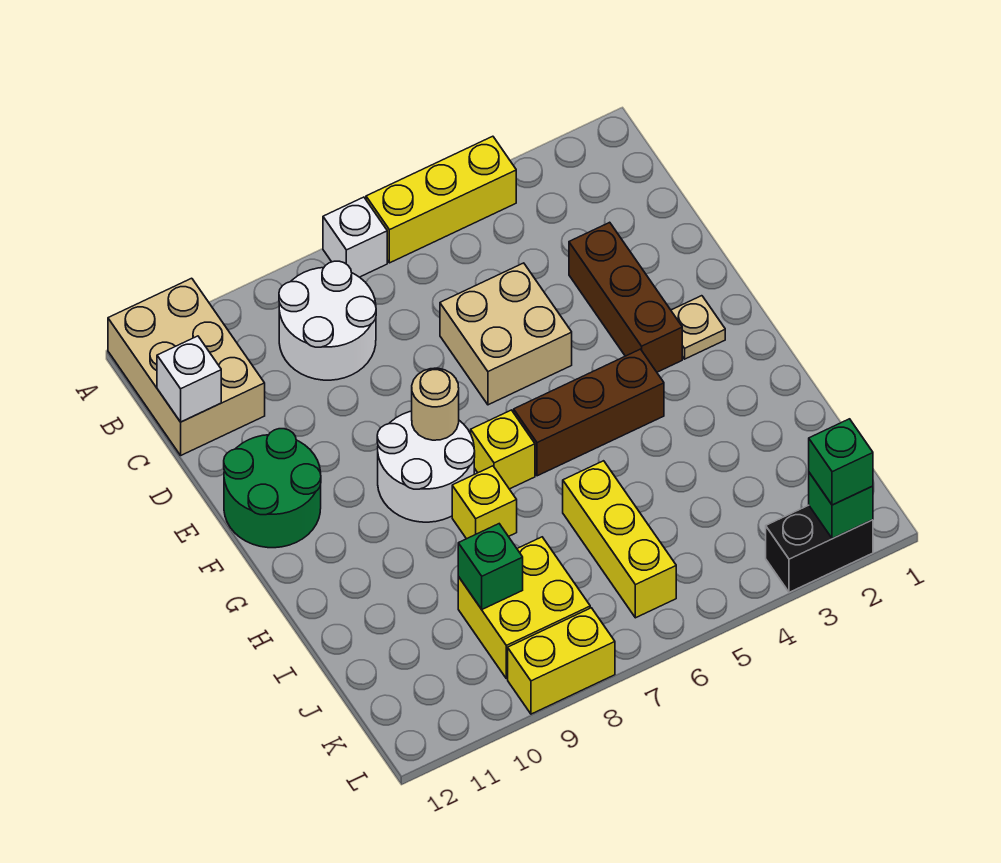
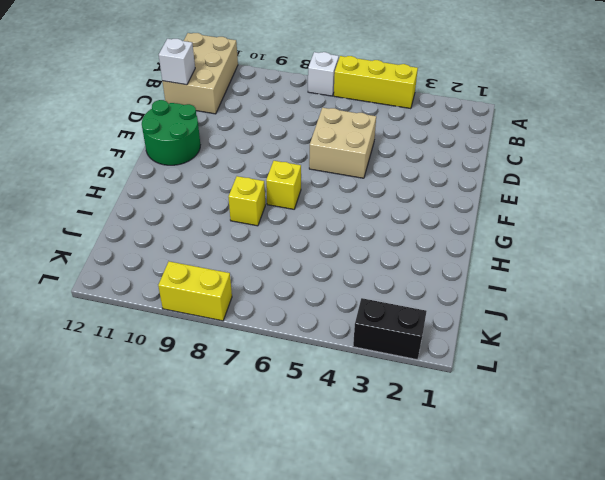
none -> white 2x2 round brick [279,261,376,380]
none -> brown 1x3 brick [569,222,682,372]
none -> tan 1x1 plate [671,296,725,359]

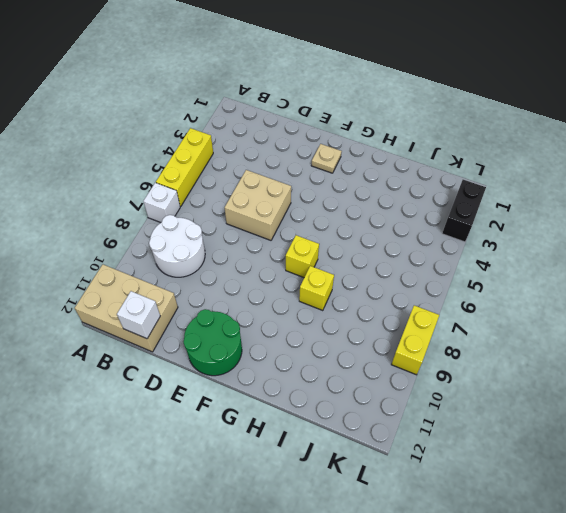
none -> brown 1x3 brick [569,222,682,372]
none -> white 2x2 round brick [377,411,475,522]
none -> brown 1x3 brick [514,349,664,476]

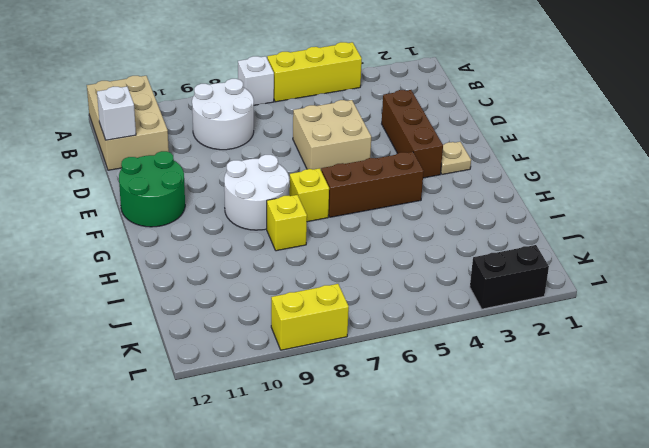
none -> yellow 1x3 brick [563,461,676,618]
none -> yellow 2x2 brick [458,537,590,679]
none -> tan 1x1 round brick [412,368,459,440]

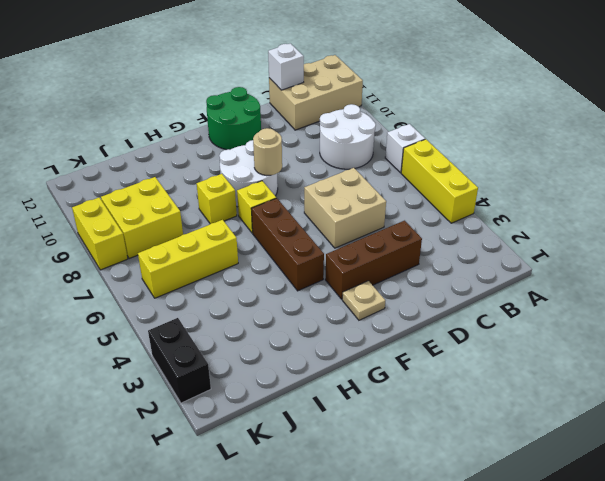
none -> green 1x1 brick [458,524,523,609]
none -> green 1x1 brick [809,473,873,539]
none -> green 1x1 brick [809,419,873,505]

